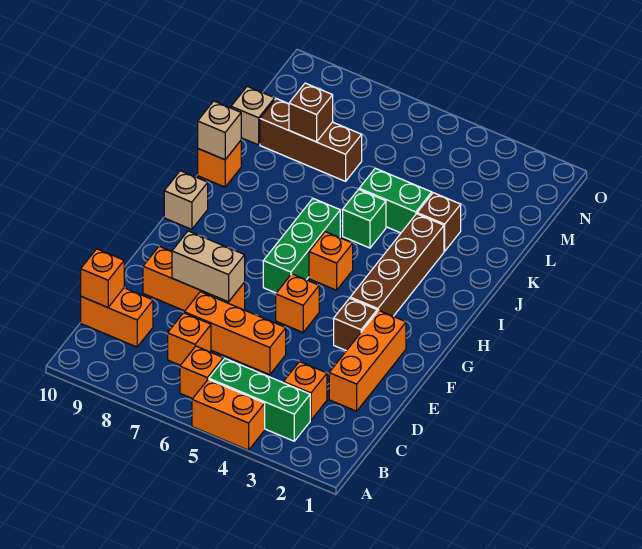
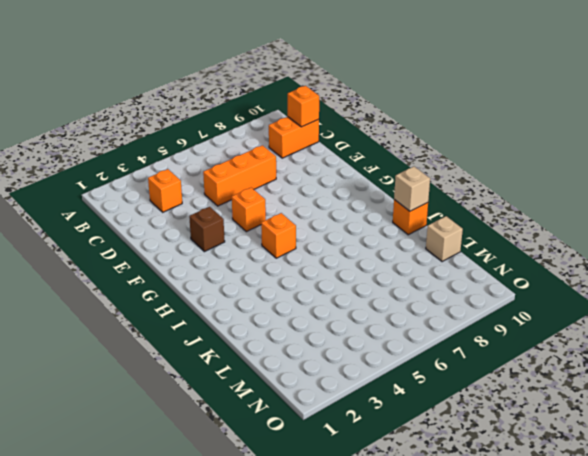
none -> orange 1x2 brick [192,380,265,450]
none -> green 1x3 brick [209,359,310,441]
none -> orange 1x1 brick [180,346,223,399]

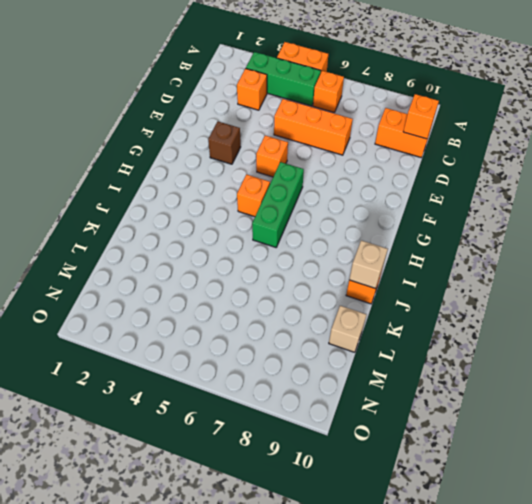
none -> orange 1x1 brick [168,313,211,365]
none -> orange 1x3 brick [329,310,406,411]
none -> orange 1x3 brick [143,246,245,311]

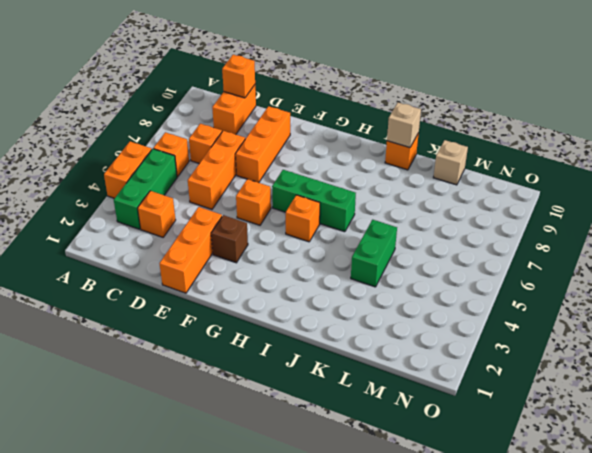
orange 1x3 brick [160,207,222,293] -> orange 1x3 brick turned to [329,310,406,411]
none -> brown 1x4 brick [350,214,444,316]
none -> tan 1x1 brick [164,171,208,229]
none -> green 1x1 brick [343,189,386,248]

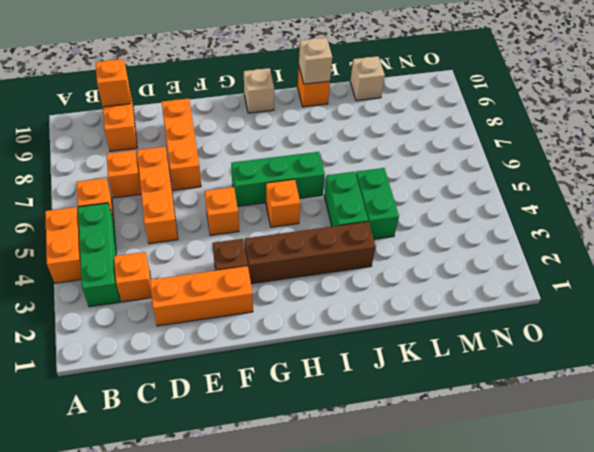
green 1x2 brick [324,172,368,227] -> green 1x1 brick [343,189,386,248]
none -> brown 1x1 brick [417,193,461,251]
none -> brown 1x3 brick [260,99,362,181]
none -> tan 1x2 brick [172,231,245,302]

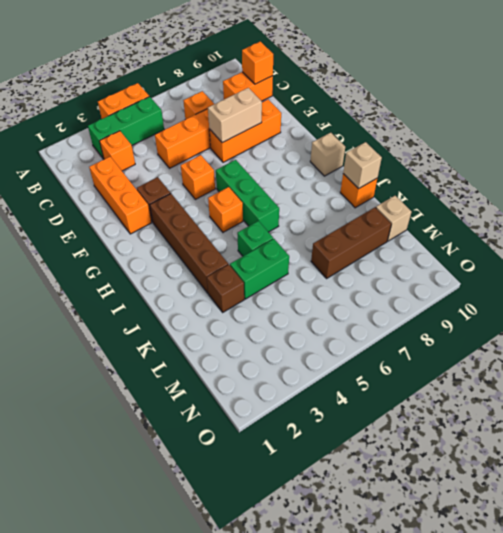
none -> orange 1x1 brick [180,346,223,399]
none -> brown 1x1 brick [289,83,333,142]

